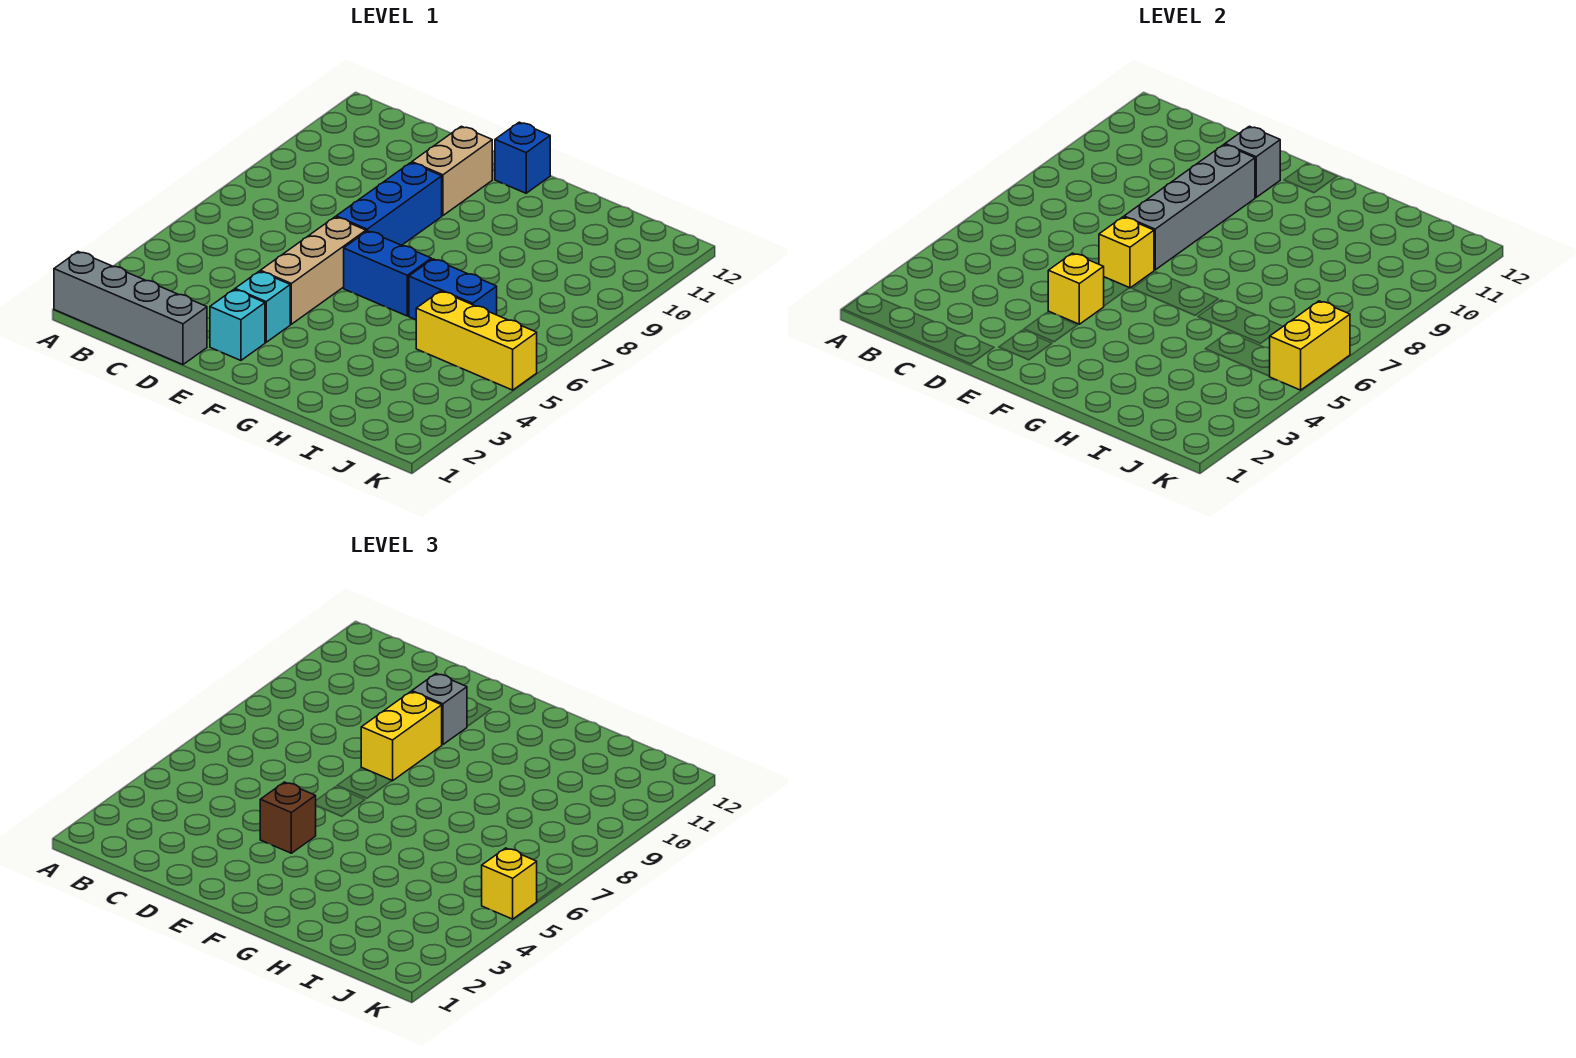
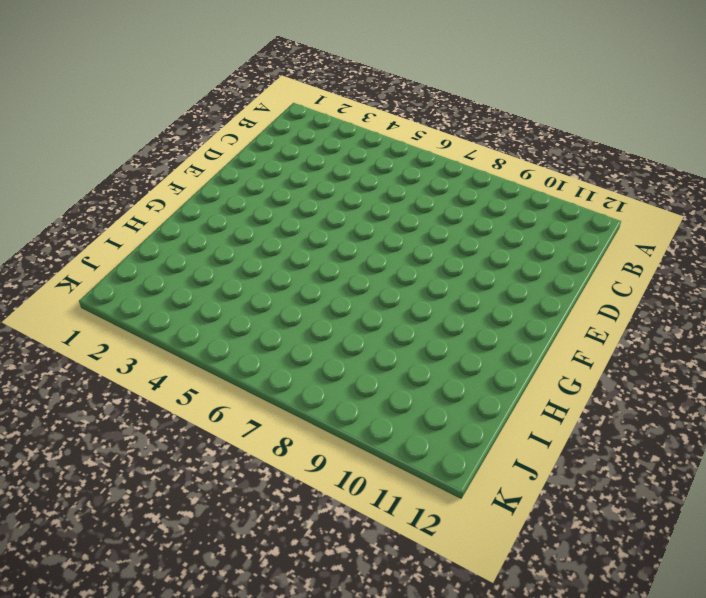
none -> grey 1x4 brick [54,252,207,365]
none -> cyan 1x1 brick [210,290,265,360]
none -> cyan 1x1 brick [235,271,290,342]

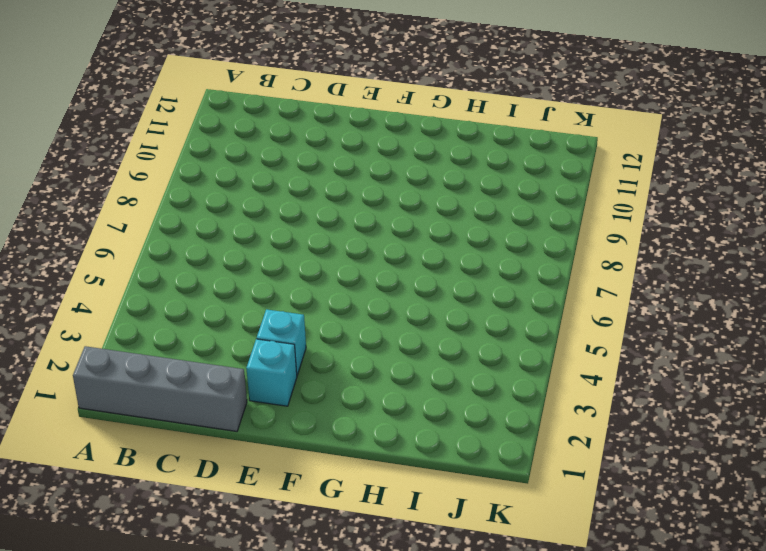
none -> tan 1x3 brick [260,217,366,324]
none -> blue 1x3 brick [336,163,442,245]
none -> tan 1x2 brick [412,126,492,216]

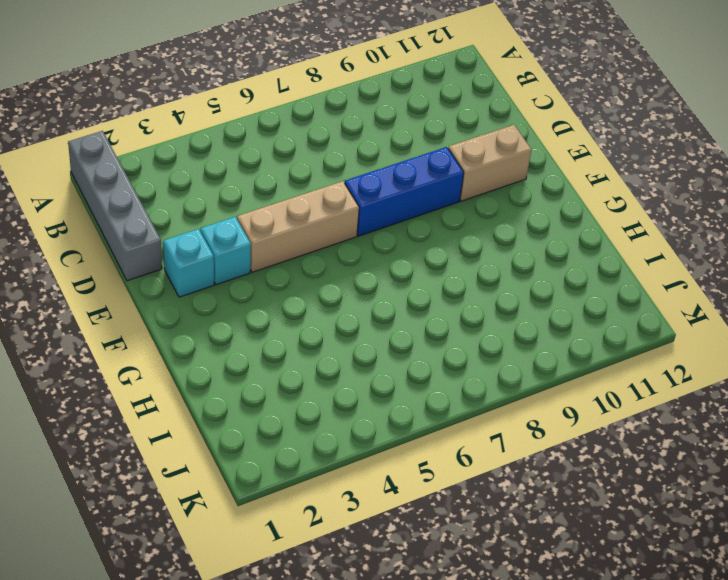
none -> blue 1x2 brick [344,231,431,316]
none -> blue 1x1 brick [495,122,550,193]
none -> blue 1x2 brick [409,259,497,320]

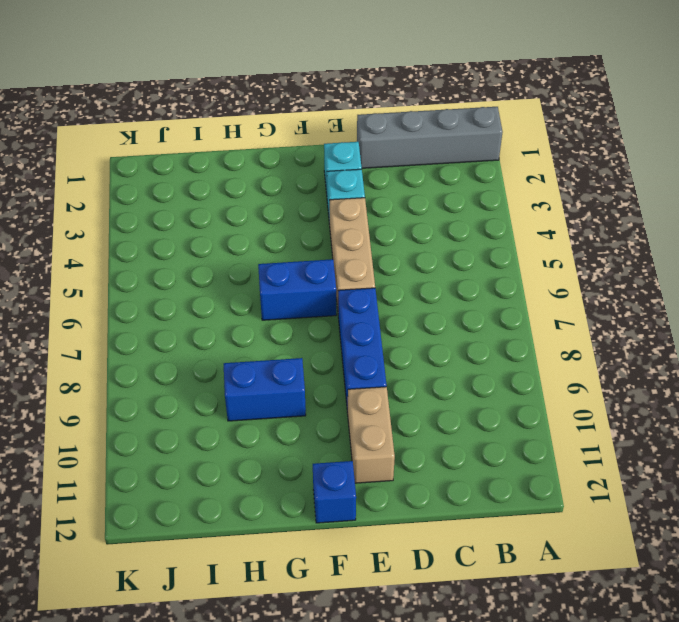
blue 1x2 brick [224,358,306,421] -> blue 1x2 brick moved to [409,259,497,320]
none -> yellow 1x3 brick [416,291,537,390]
none -> yellow 1x1 brick [1048,253,1104,324]
none -> yellow 1x1 brick [1099,217,1154,288]

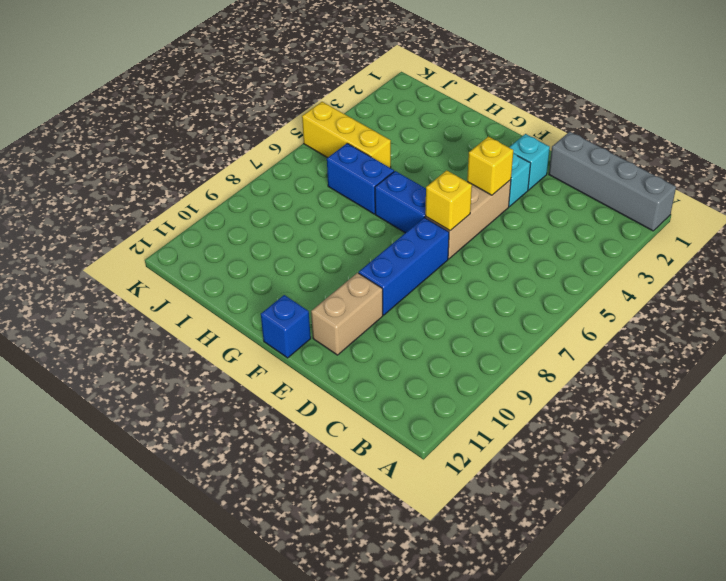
none -> grey 1x4 brick [1124,145,1255,270]
none -> grey 1x1 brick [1225,126,1280,197]
none -> yellow 1x2 brick [1270,301,1350,390]

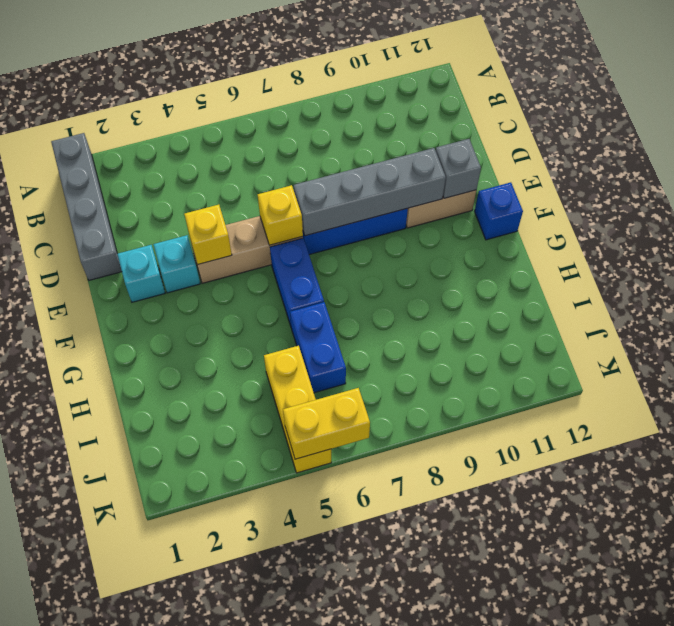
none -> brown 1x1 brick [260,782,316,853]
none -> yellow 1x2 brick [361,692,442,781]
none -> grey 1x1 brick [412,674,467,745]

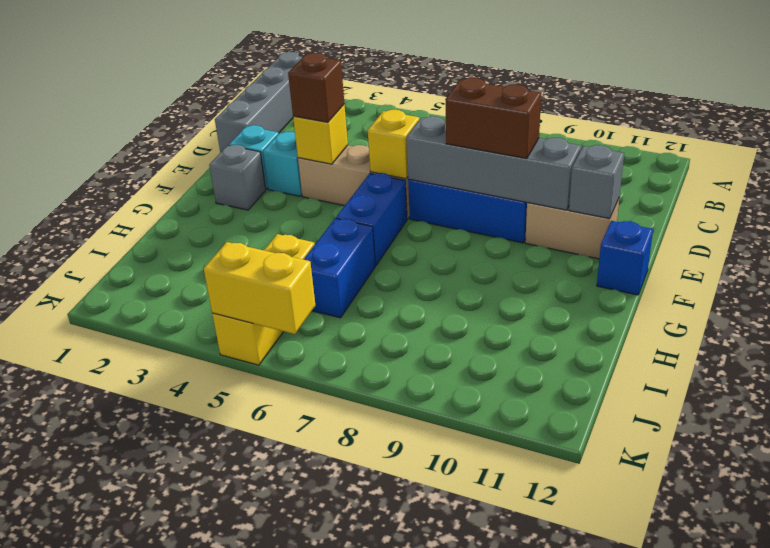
brown 1x2 brick [445,78,541,159] -> yellow 1x2 brick [361,692,442,781]
grey 1x1 brick [209,145,266,210] -> grey 1x1 brick moved to [412,674,467,745]
none -> yellow 1x1 brick [482,848,537,919]

